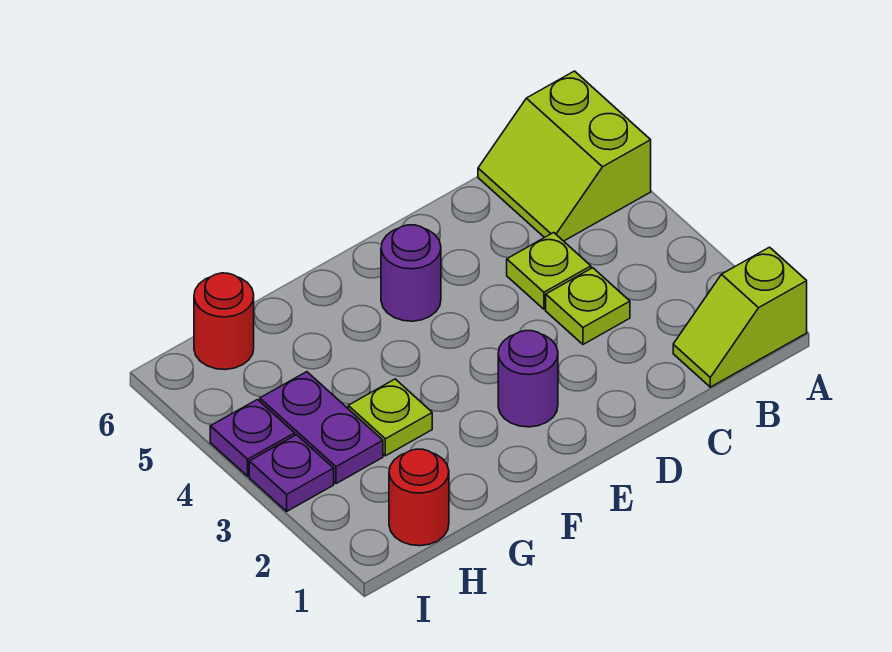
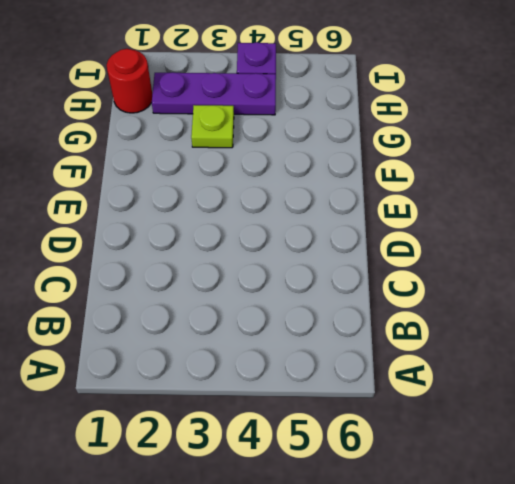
purple 1x3 plate [152,72,276,115] -> purple 1x2 plate [260,372,383,484]
none -> lime 1x2 slope [673,247,807,387]
none -> lime 2x2 slope [478,71,651,241]
none -> lime 1x1 plate [546,268,630,344]

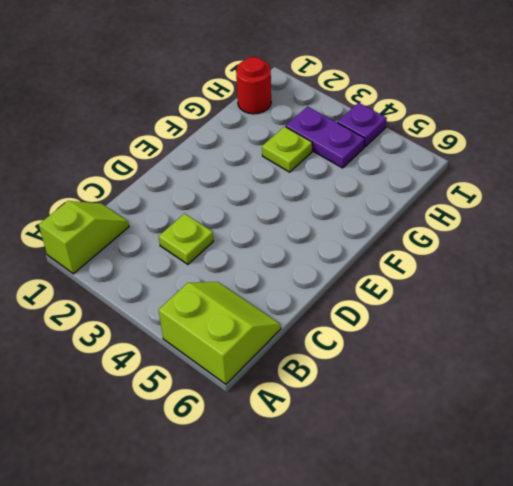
none -> lime 1x1 plate [507,233,591,309]
none -> purple 1x1 round brick [498,331,558,427]
none -> purple 1x1 round brick [381,225,441,321]

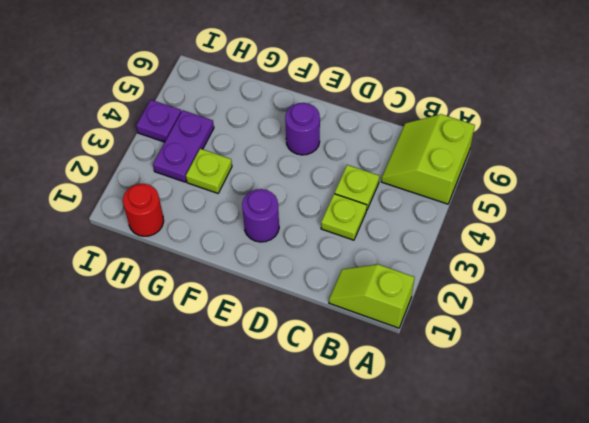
none -> red 1x1 round brick [194,273,254,369]
none -> purple 1x1 plate [249,435,334,511]

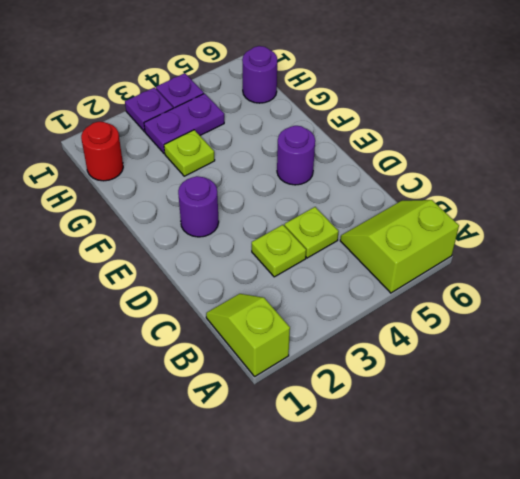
purple 1x1 round brick [242,46,277,103] -> red 1x1 round brick [194,273,254,369]

